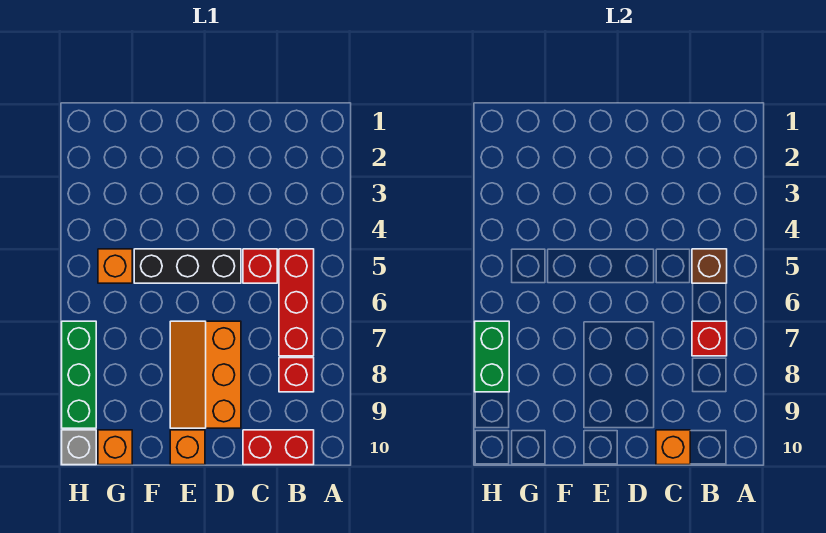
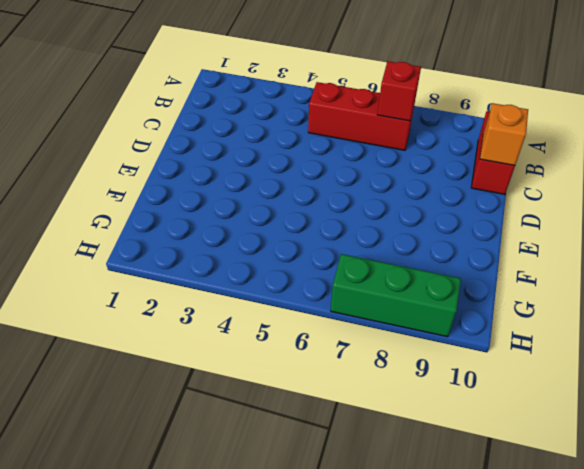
none -> red 1x1 brick [279,358,314,392]
none -> red 1x1 brick [243,249,277,283]
none -> black 1x3 brick [134,249,241,283]

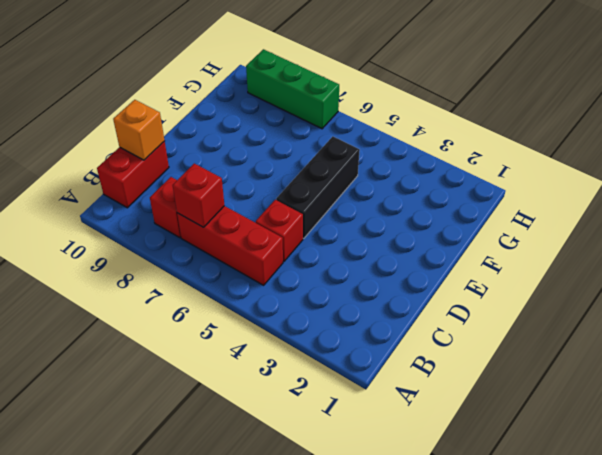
none -> orange 2x3 slope [170,321,241,428]
none -> orange 1x1 brick [170,430,205,465]
none -> orange 1x1 brick [98,249,132,283]

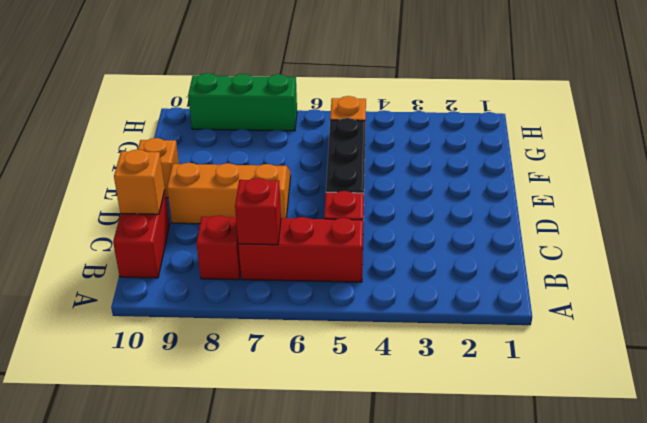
none -> orange 1x1 brick [98,430,132,465]
none -> grey 1x1 brick [62,430,96,465]
none -> brown 1x1 brick [692,249,727,283]

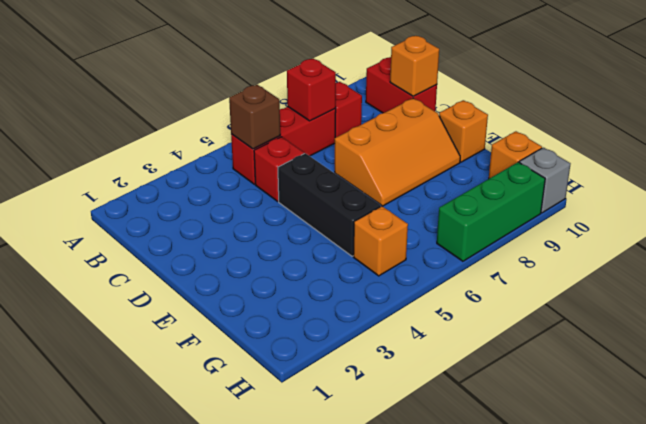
none -> green 1x2 brick [475,321,509,392]

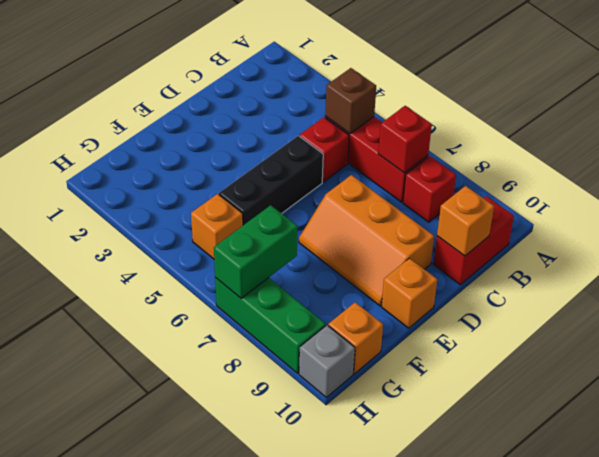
green 1x2 brick [214,205,297,298] -> green 1x2 brick turned to [475,321,509,392]

